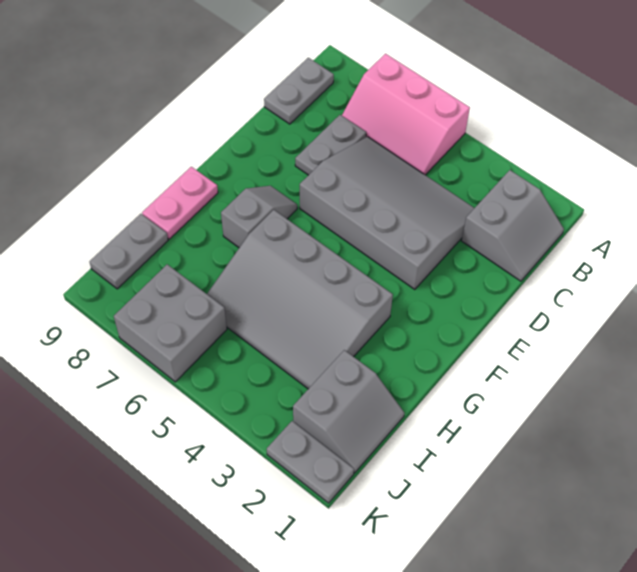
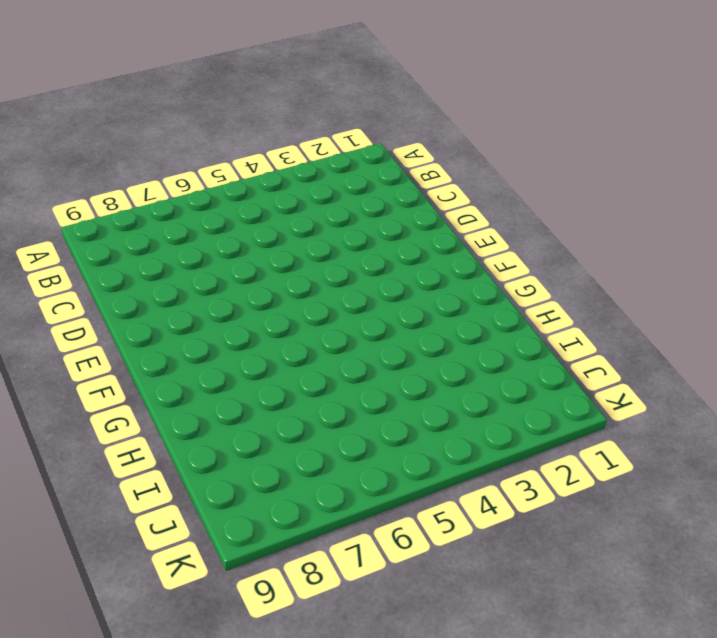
none -> pink 2x3 slope [342,54,470,175]
none -> grey 2x2 slope [462,170,564,281]
none -> grey 1x2 plate [264,58,334,124]

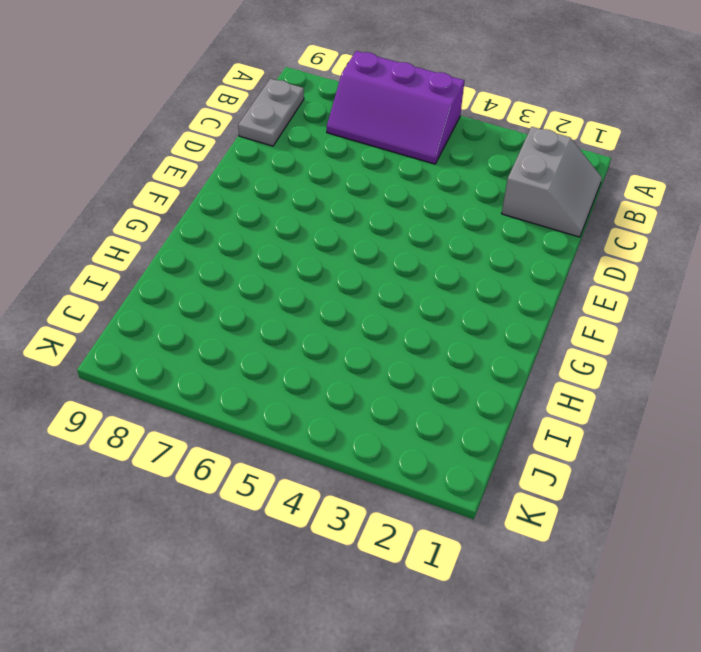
purple 2x3 slope [327,51,465,164] -> pink 2x3 slope [342,54,470,175]
none -> grey 3x4 slope [300,137,474,289]
none -> grey 1x2 plate [295,115,366,175]
none -> grey 1x2 slope [221,186,297,248]

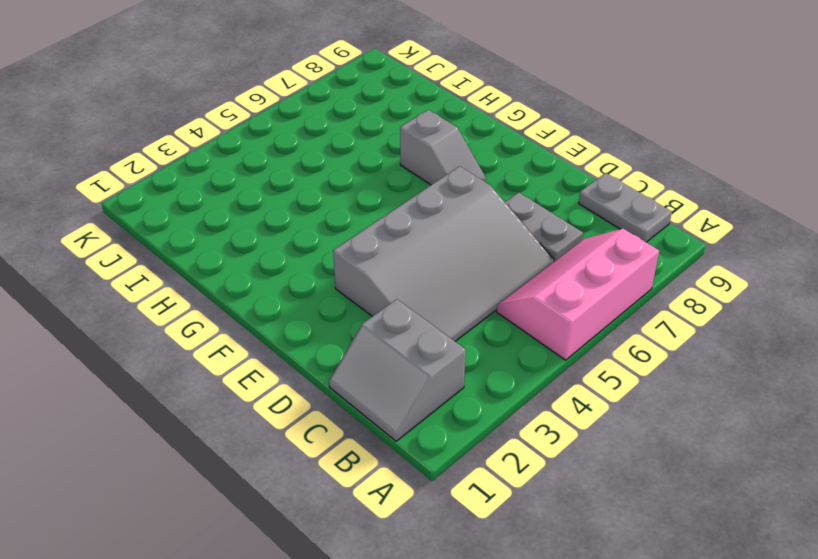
none -> grey 3x4 slope [207,210,393,389]
none -> pink 1x2 plate [142,167,218,239]
none -> grey 2x2 slope [293,350,404,473]

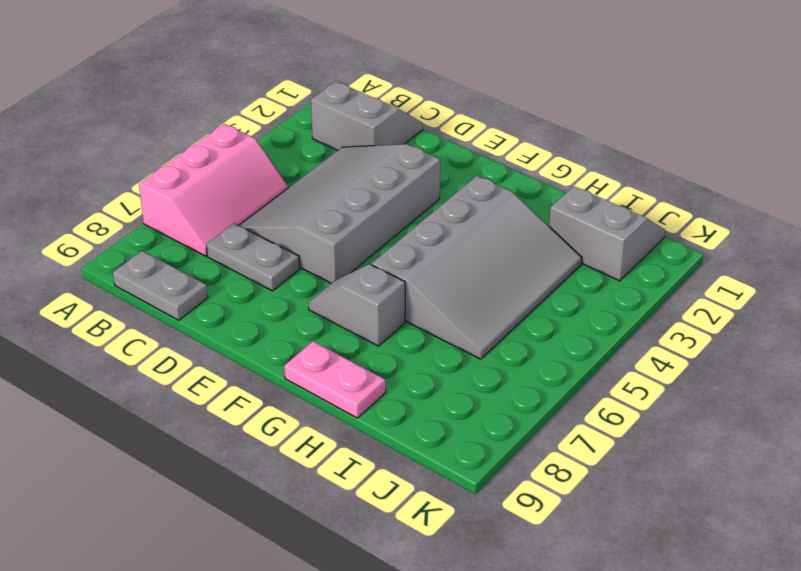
none -> grey 1x2 plate [89,214,168,289]
none -> grey 2x2 brick [114,264,227,382]
none -> grey 1x2 plate [267,421,354,503]

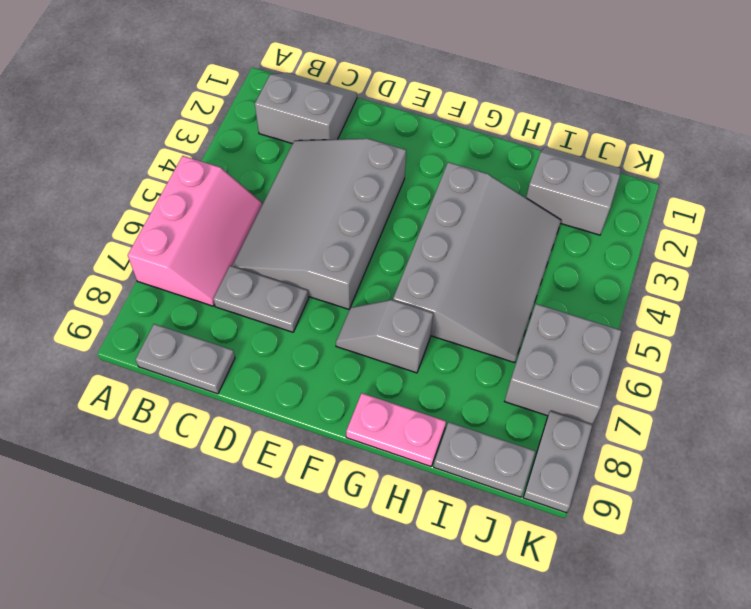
grey 1x2 plate [523,411,592,513] -> grey 1x2 plate moved to [267,421,354,503]

